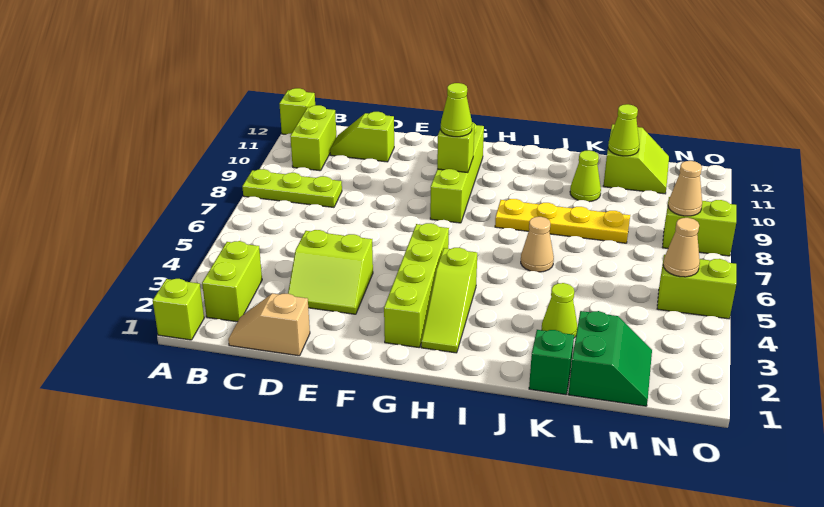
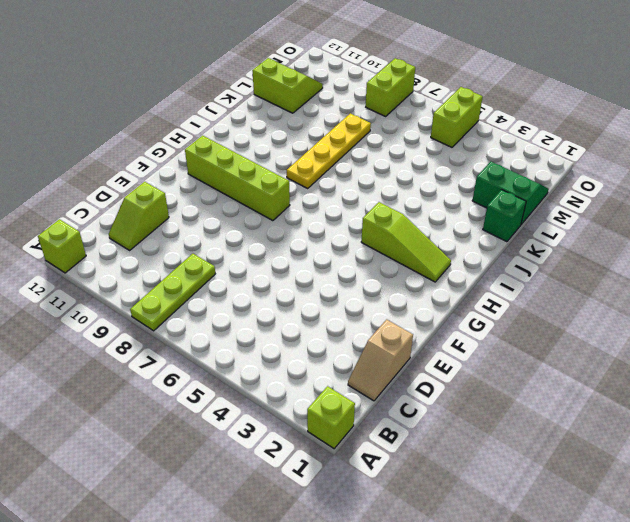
none -> lime 1x2 brick [202,241,262,322]
none -> lime 1x2 brick [290,105,336,171]
none -> lime 2x2 slope [288,230,373,314]

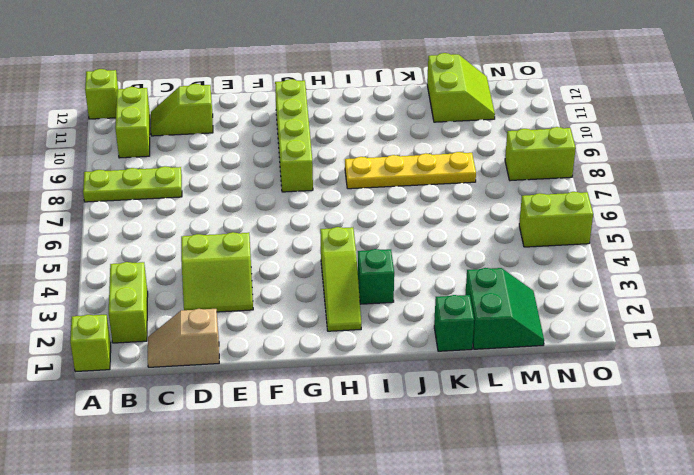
green 1x1 brick [358,249,394,304] -> none
none -> lime 1x4 brick [384,223,449,347]
none -> tan 1x1 cone [521,217,554,272]
none -> lime 1x1 cone [542,283,577,338]

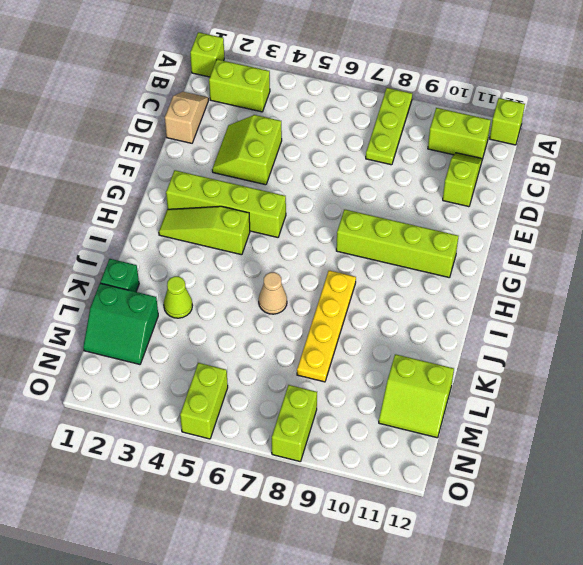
none -> lime 1x1 cone [570,150,601,202]
none -> lime 1x1 brick [437,123,474,173]
none -> lime 1x1 cone [608,104,639,156]

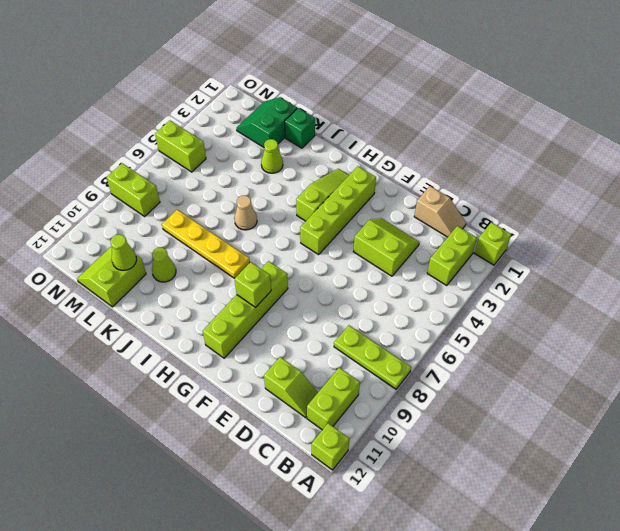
none -> tan 1x1 cone [663,218,700,277]
none -> tan 1x1 cone [668,161,702,216]
none -> lime 1x1 cone [441,83,472,137]

